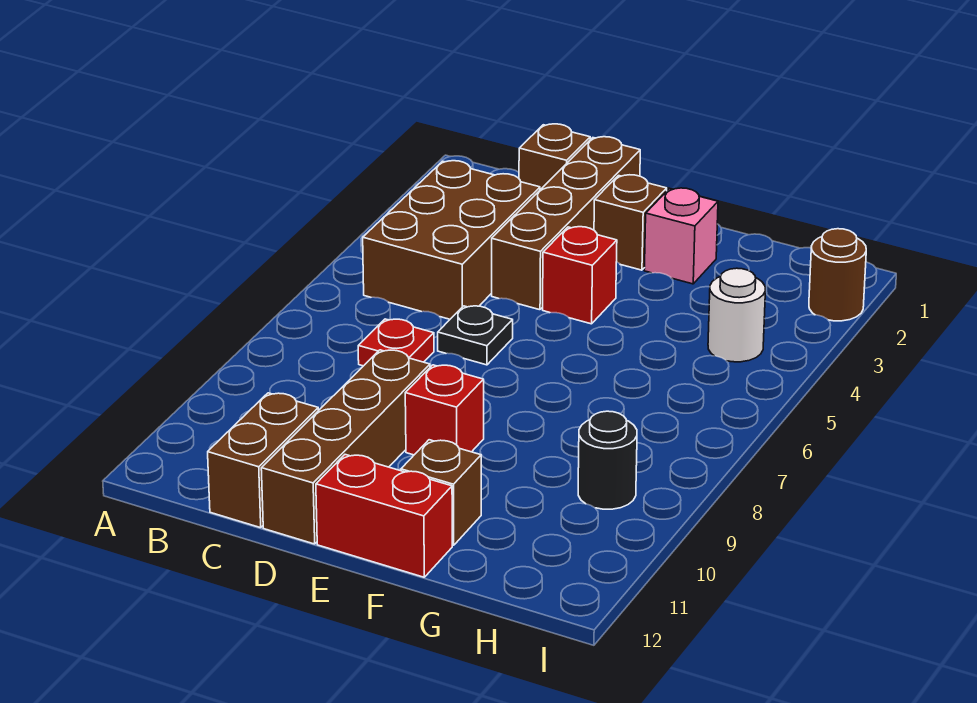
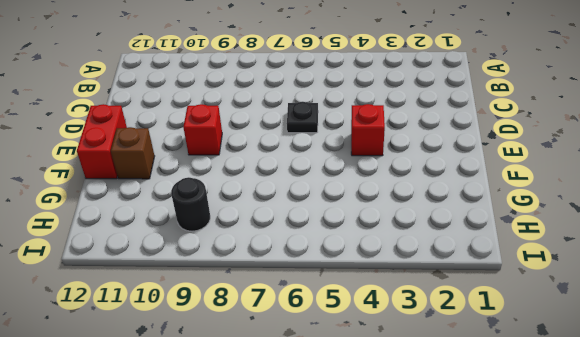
none -> brown 2x3 brick [363,161,540,319]
none -> brown 1x1 brick [519,124,590,190]
none -> red 1x1 plate [358,319,434,366]

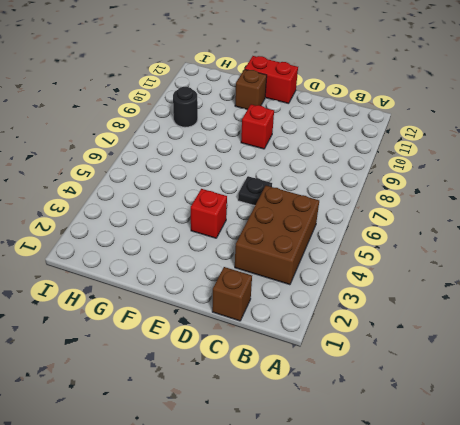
none -> red 1x1 plate [358,319,434,366]
none -> brown 1x2 brick [208,393,319,528]
none -> brown 1x4 brick [492,137,640,310]

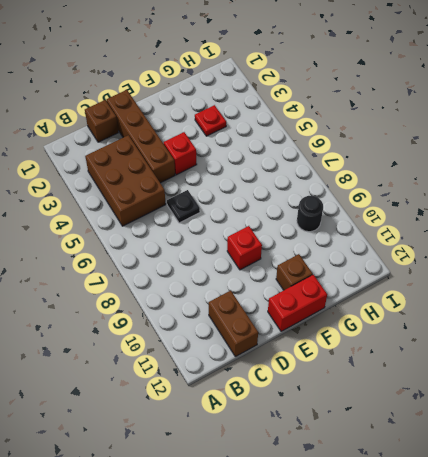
red 1x1 plate [195,105,226,136] -> red 1x1 plate moved to [358,319,434,366]
none -> brown 1x4 brick [261,350,430,544]
none -> brown 1x1 brick [594,175,667,270]
none -> pink 1x1 brick [644,188,718,284]

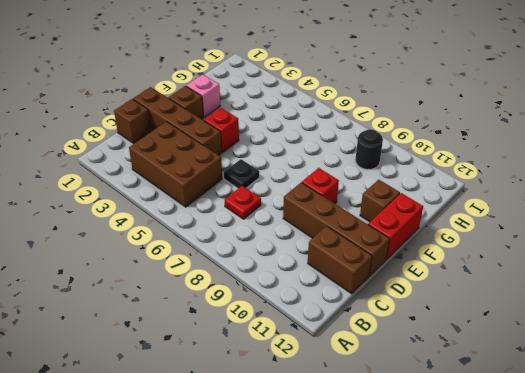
none -> white 1x1 round brick [708,268,765,362]
none -> brown 1x1 round brick [809,229,866,321]

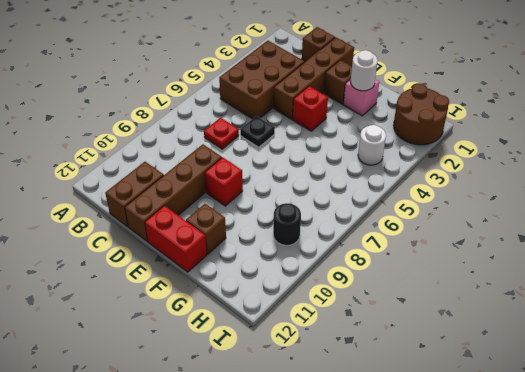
white 1x1 round brick [350,50,378,91] -> none
brown 2x2 round brick [394,83,449,145] -> brown 1x1 round brick [809,229,866,321]

